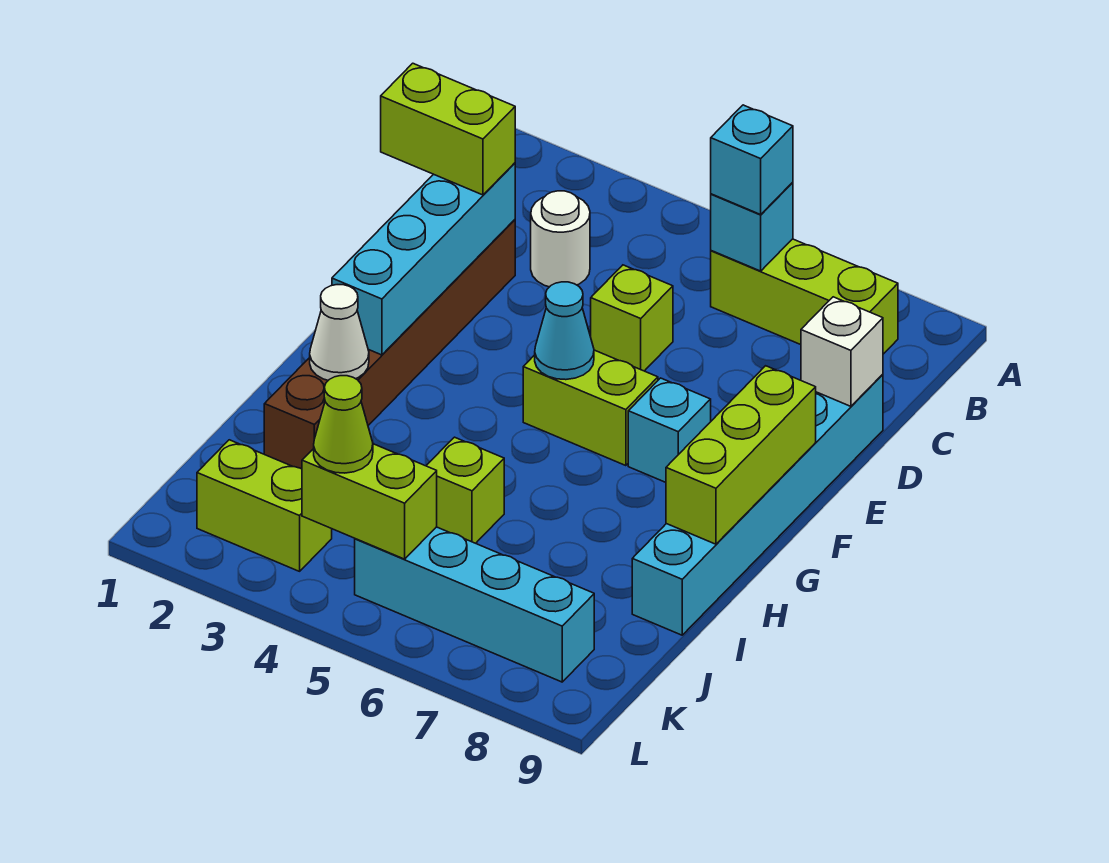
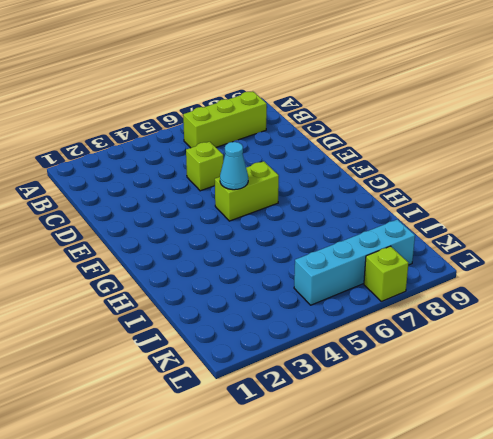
lime 1x1 brick [364,246,408,301] -> lime 1x1 brick moved to [426,437,504,543]
none -> white 1x1 round brick [531,191,590,287]
none -> brown 1x6 brick [264,220,515,469]
none -> cyan 1x6 brick [632,374,883,635]

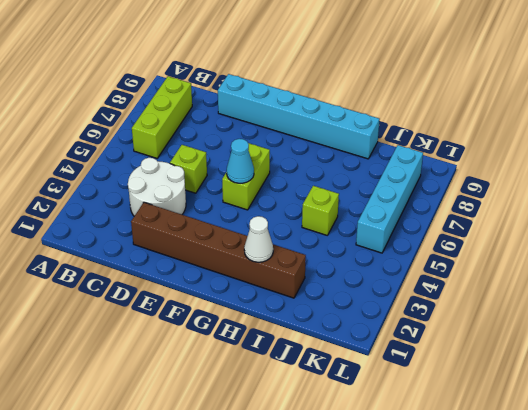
white 2x2 round brick [128,158,186,216] -> white 1x1 round brick [531,191,590,287]
none -> cyan 1x1 brick [628,378,711,482]
none -> lime 1x2 brick [197,440,332,571]
none -> cyan 1x1 brick [711,182,793,271]

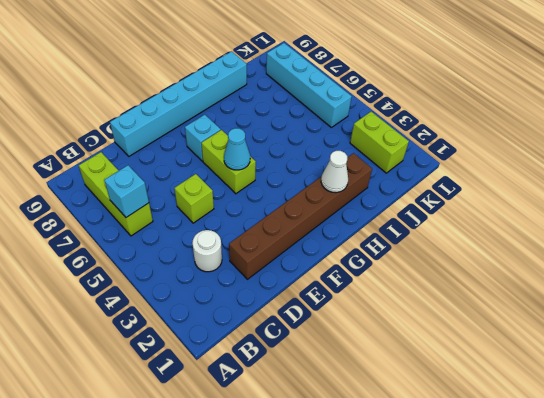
none -> lime 1x1 brick [426,437,504,543]
none -> cyan 1x4 brick [332,163,515,355]
none -> white 1x1 brick [801,297,883,406]

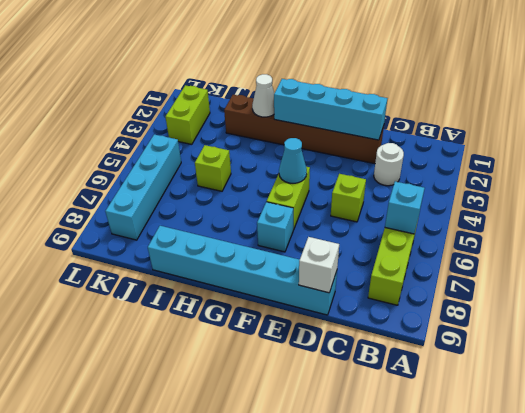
none -> lime 1x3 brick [666,366,816,544]
none -> lime 1x2 brick [302,444,437,559]
none -> cyan 1x1 brick [711,105,793,214]

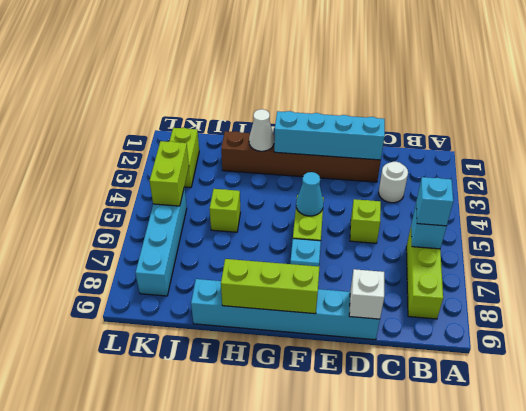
none -> lime 1x2 brick [381,63,515,195]
none -> lime 1x1 cone [314,376,373,473]

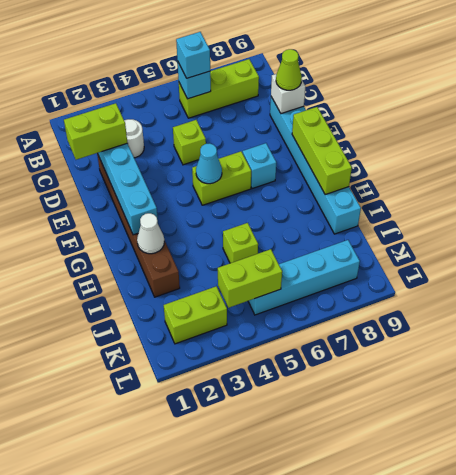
lime 1x1 cone [276,49,302,90] -> lime 1x1 cone moved to [314,376,373,473]

